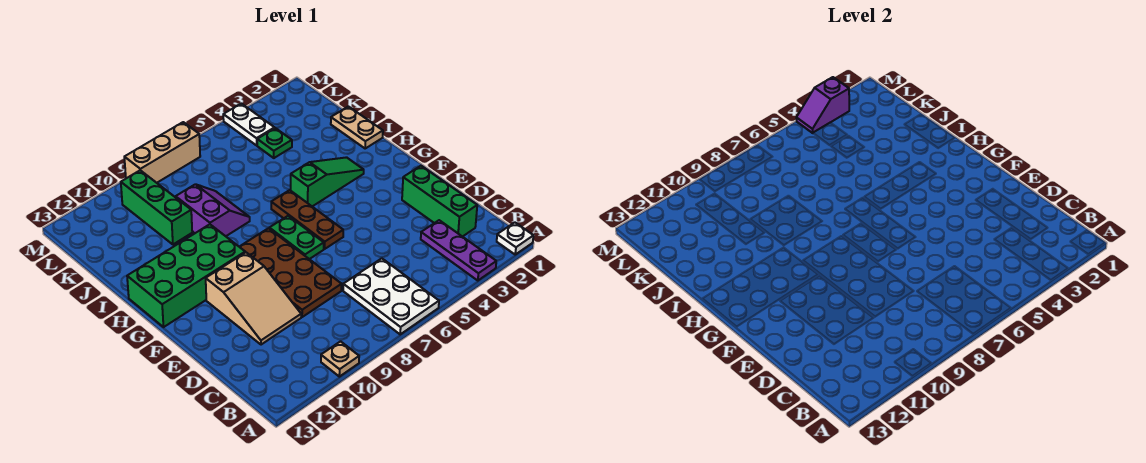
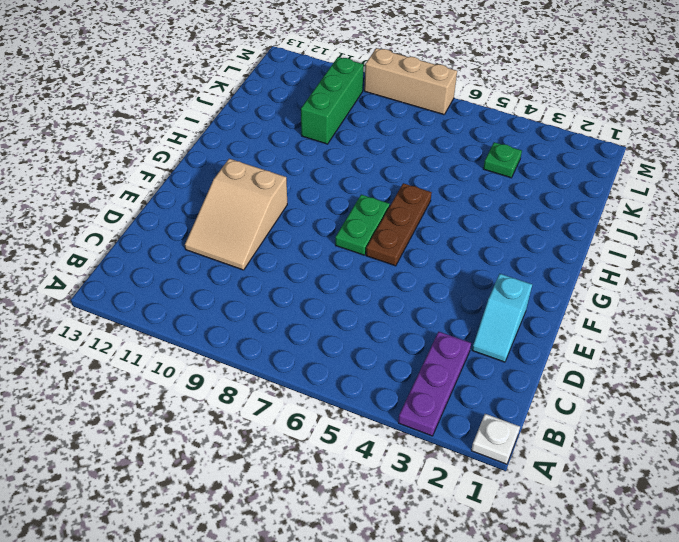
cyan 1x2 slope [472,274,532,362] -> green 1x3 brick [402,166,477,237]
none -> white 2x3 plate [343,258,439,334]
none -> tan 1x1 plate [321,341,359,377]
none -> brown 2x4 plate [240,228,342,317]

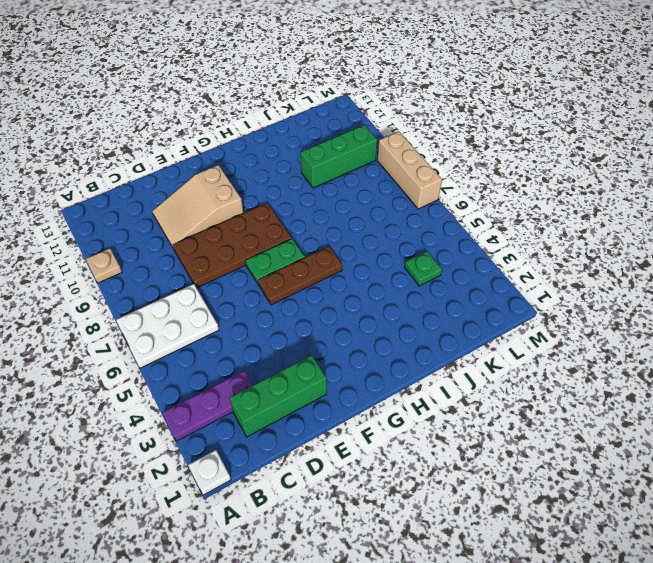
none -> green 2x4 brick [127,224,245,327]
none -> green 1x3 slope [291,157,364,206]
none -> tan 1x2 plate [331,107,383,148]

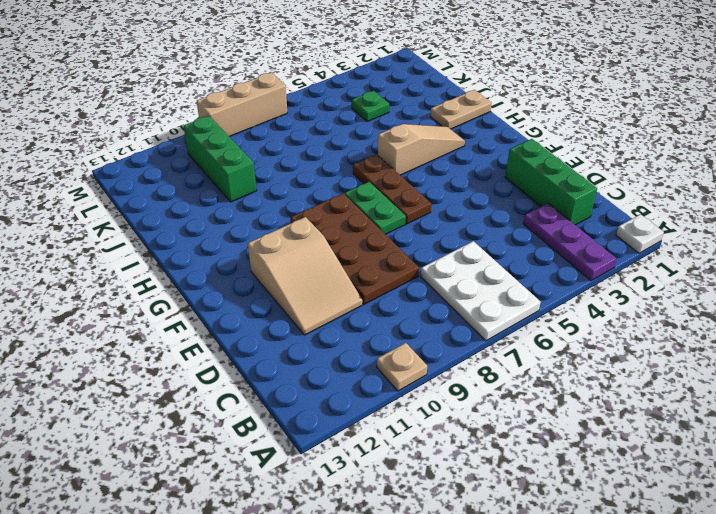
tan 1x3 slope [378,124,465,175] -> green 1x3 slope [291,157,364,206]
tan 1x2 plate [431,90,491,129] -> tan 1x2 plate turned to [331,107,383,148]
none -> green 2x4 brick [127,224,245,327]
none -> purple 2x2 slope [176,184,250,236]
none -> white 1x2 plate [223,104,275,145]

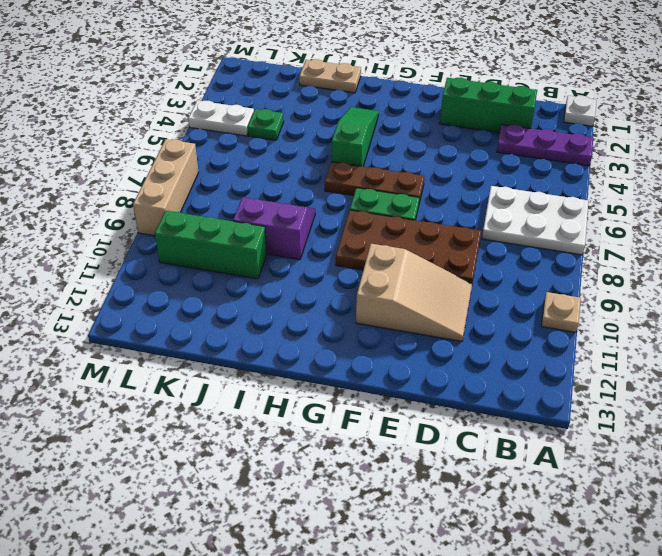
none -> green 2x4 brick [127,224,245,327]
none -> purple 1x2 slope [796,77,849,133]

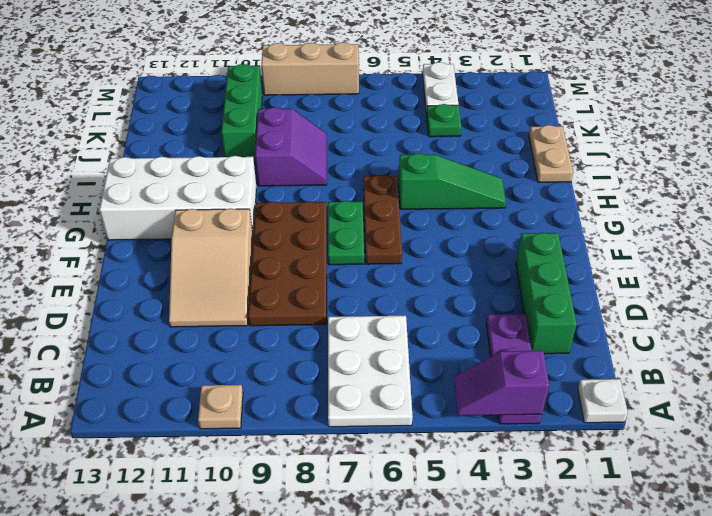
purple 1x2 slope [454,351,549,416] -> purple 1x2 slope moved to [796,77,849,133]
white 2x4 brick [100,156,256,240] -> green 2x4 brick [127,224,245,327]

